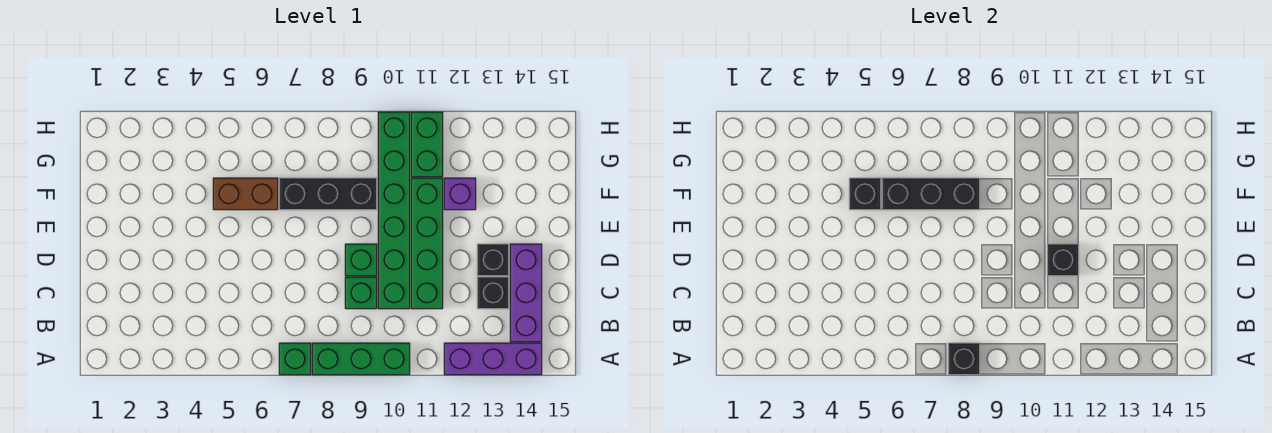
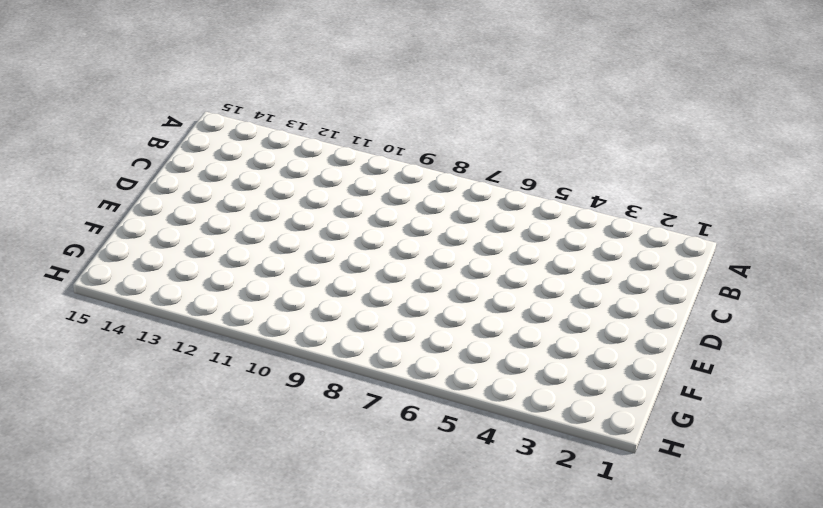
none -> green 1x1 brick [279,343,311,375]
none -> green 1x3 brick [312,343,410,375]
none -> purple 1x3 brick [444,343,542,375]

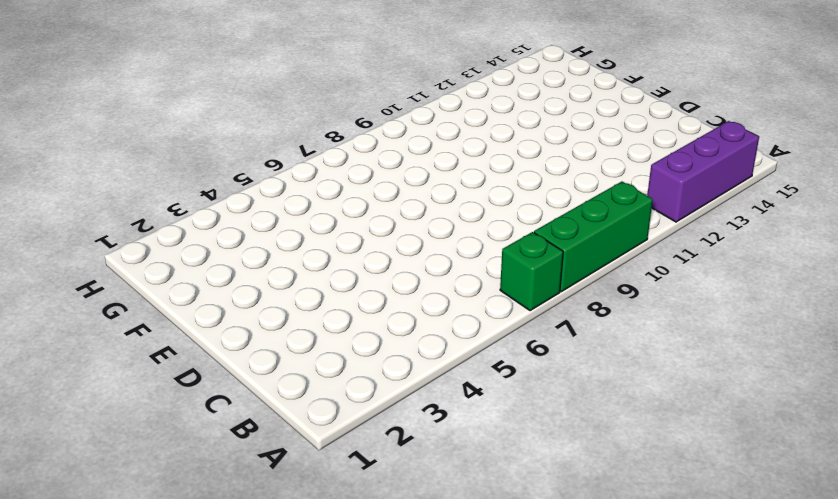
none -> purple 1x3 brick [510,244,542,342]
none -> green 1x1 brick [345,277,377,309]
none -> green 1x6 brick [378,112,410,309]

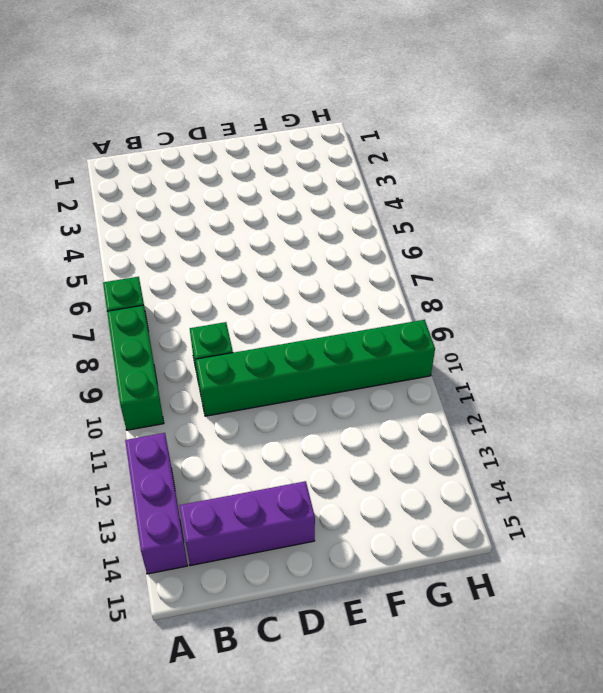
none -> green 1x4 brick [411,178,443,309]
none -> black 1x1 brick [477,277,509,309]
none -> green 1x1 brick [345,244,377,276]

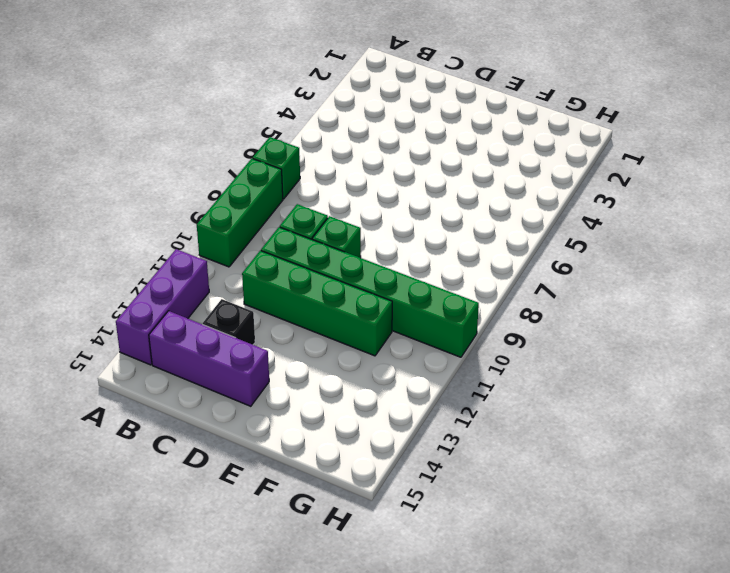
none -> black 1x1 brick [477,244,509,276]
none -> brown 1x2 brick [213,178,278,210]
none -> black 1x3 brick [279,178,377,210]

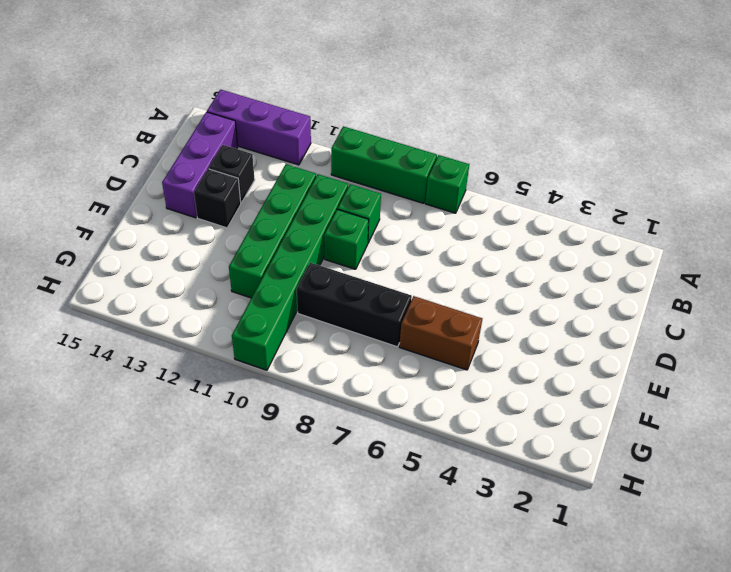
none -> purple 1x1 brick [444,178,476,210]
none -> green 1x2 brick [411,112,443,177]
none -> black 1x1 brick [948,343,980,375]

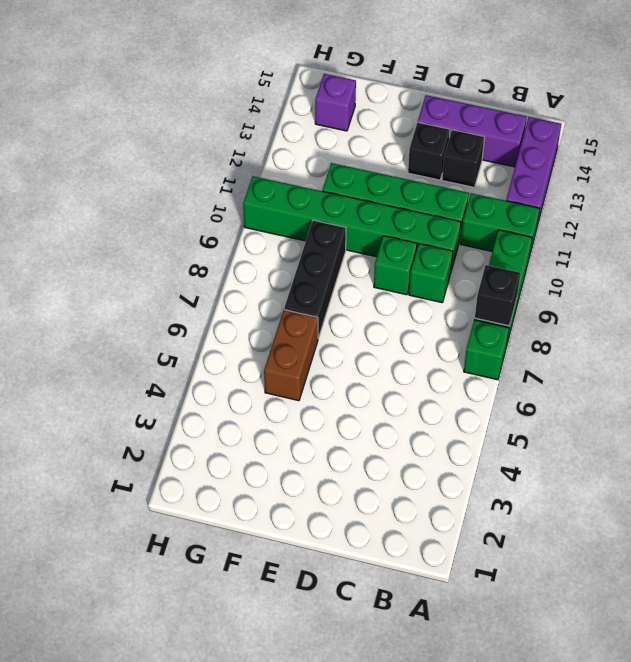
green 1x2 brick [461,193,540,257] -> green 1x2 brick moved to [411,112,443,177]
purple 1x1 brick [315,74,356,131] -> purple 1x1 brick moved to [444,178,476,210]
none -> black 1x1 brick [1047,244,1079,276]
none -> black 1x1 brick [849,178,881,210]
none -> black 1x3 brick [882,178,980,210]

